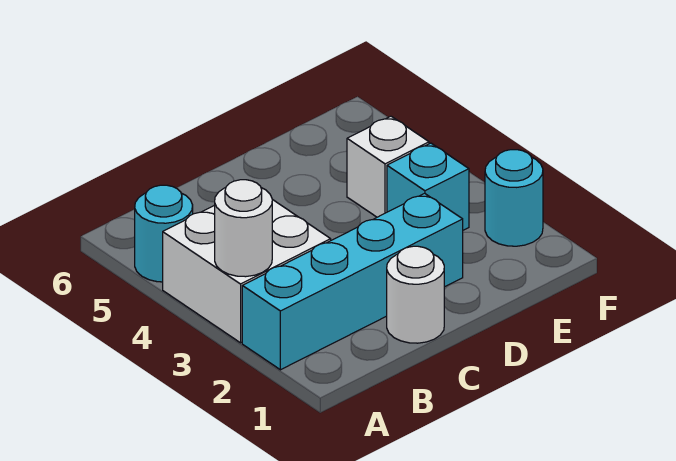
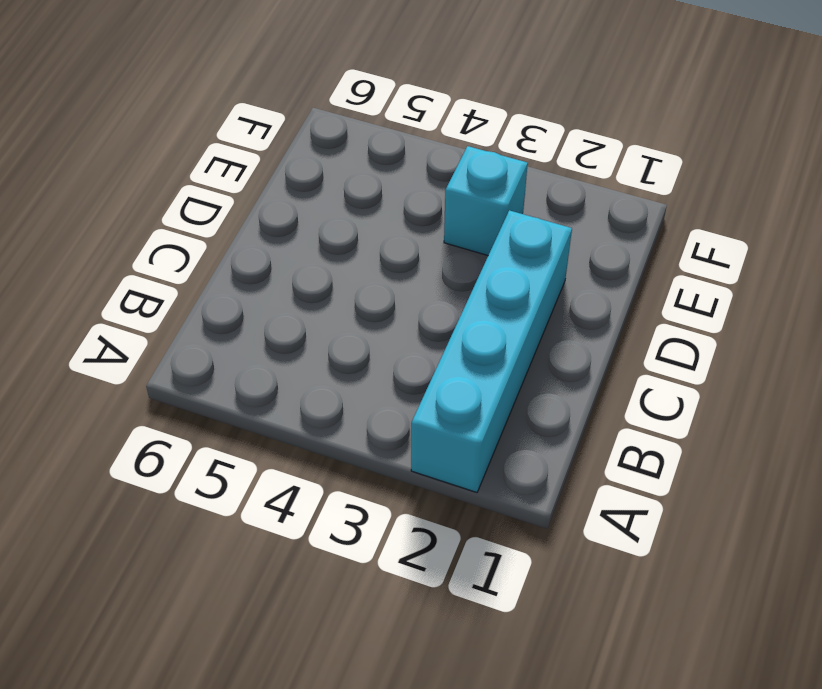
none -> white 2x2 brick [163,199,331,343]
none -> cyan 1x1 round brick [135,185,193,282]

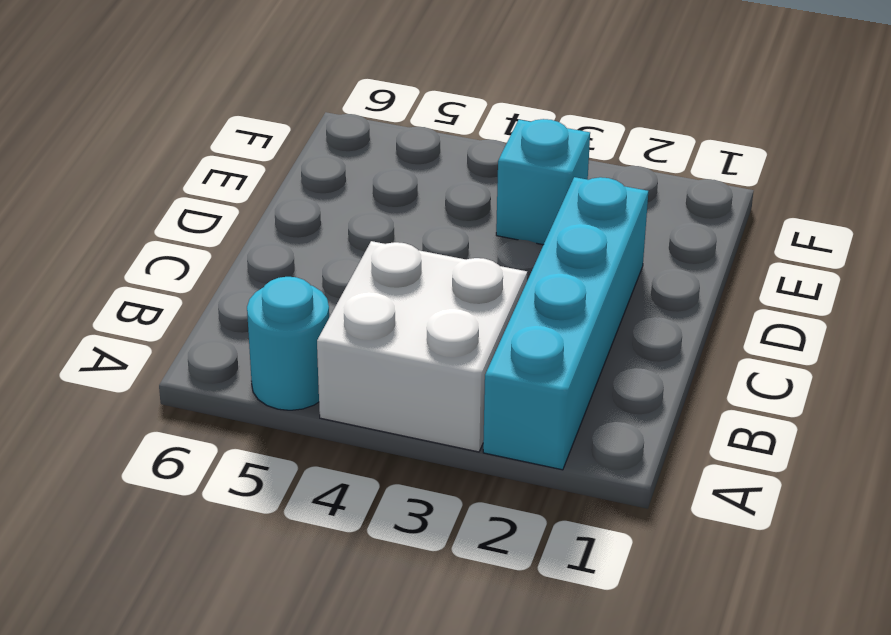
none -> white 1x1 round brick [387,246,444,343]
none -> white 1x1 brick [347,116,429,217]

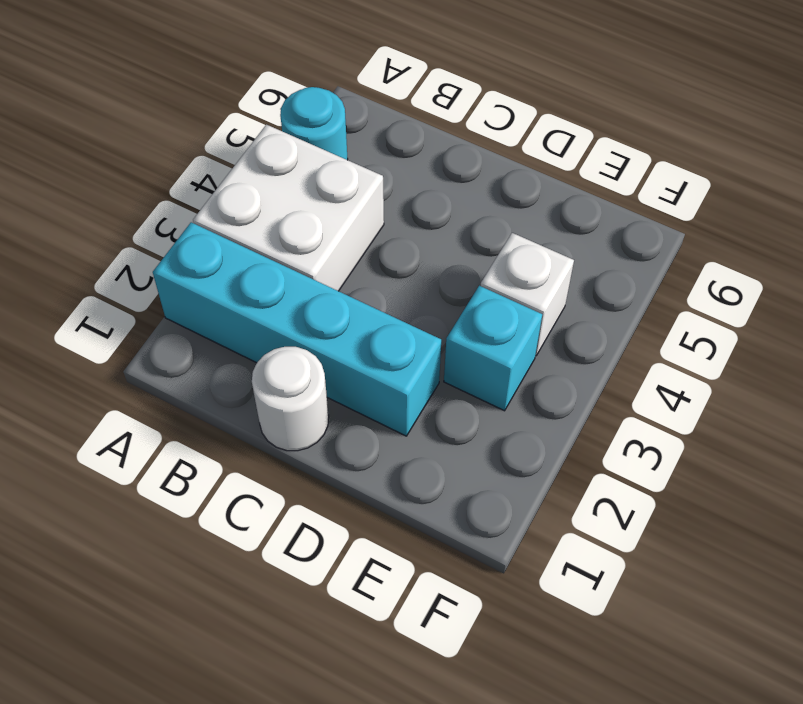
none -> cyan 1x1 round brick [485,150,543,246]
none -> white 1x1 round brick [215,180,272,277]

